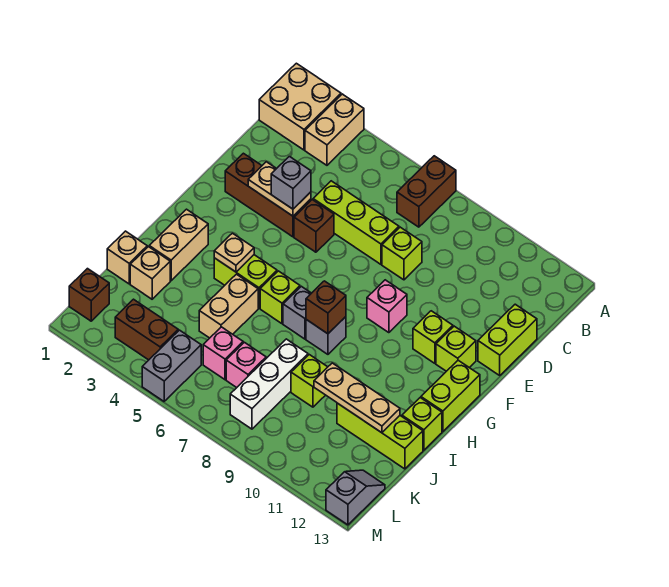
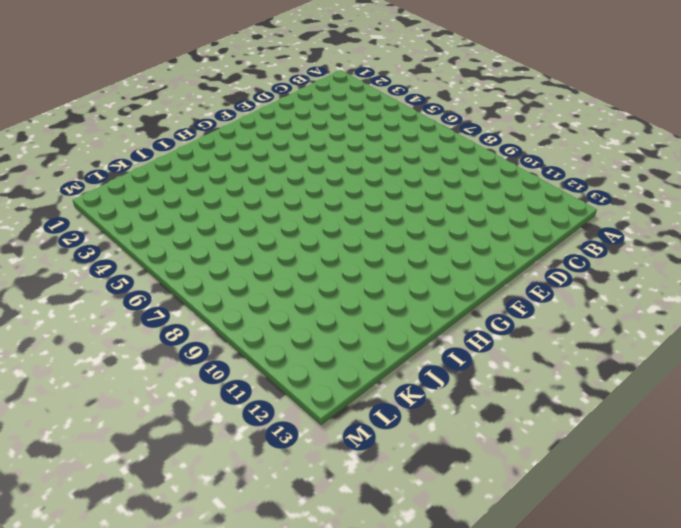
none -> tan 2x2 brick [259,63,341,150]
none -> tan 1x2 brick [305,94,364,165]
none -> brown 1x2 brick [397,156,456,227]
none -> lime 1x3 brick [313,181,399,264]

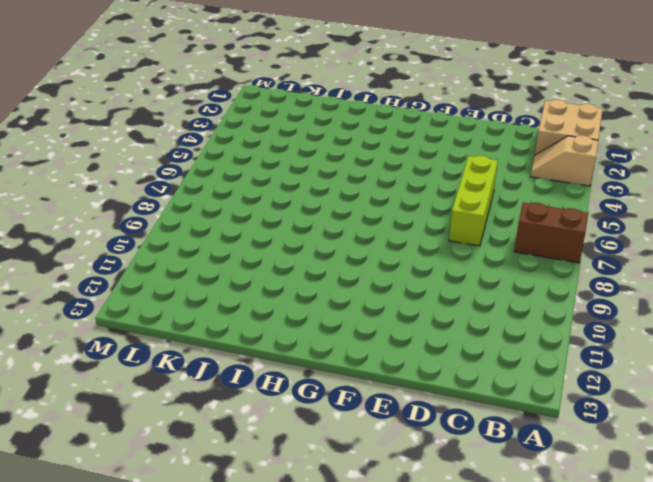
tan 1x2 slope [530,136,598,186] -> tan 1x2 brick [305,94,364,165]
none -> lime 1x1 brick [382,227,422,280]
none -> lime 1x2 brick [478,304,537,375]
none -> brown 1x3 brick [225,153,311,237]
none -> brown 1x1 brick [294,200,334,252]

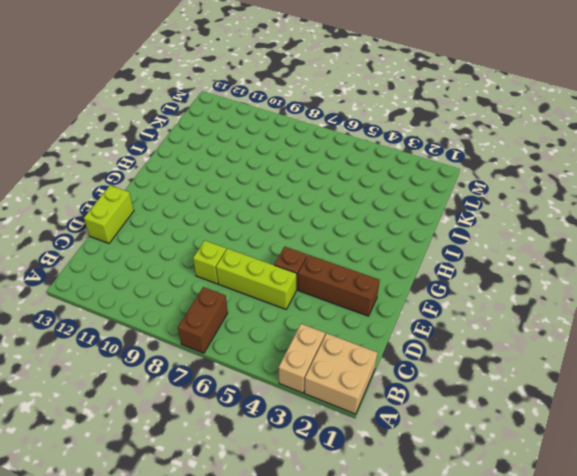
none -> pink 1x1 brick [367,280,407,333]
none -> lime 1x1 brick [413,311,453,363]
none -> lime 1x1 brick [436,326,476,371]
none -> lime 1x2 brick [421,360,480,432]

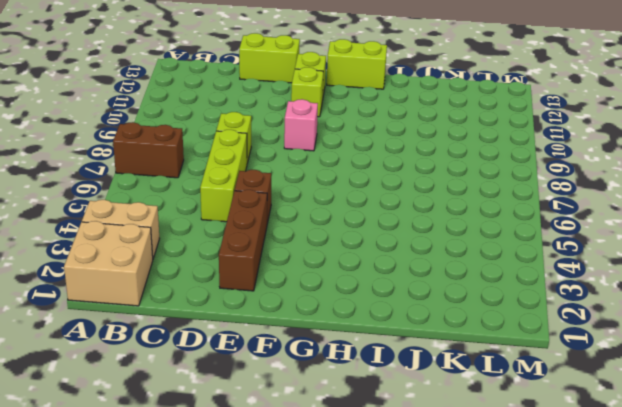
none -> tan 1x2 brick [149,209,208,281]
none -> lime 1x2 brick [214,255,277,308]
none -> lime 1x1 brick [260,271,300,324]
none -> grey 1x1 brick [283,286,311,339]

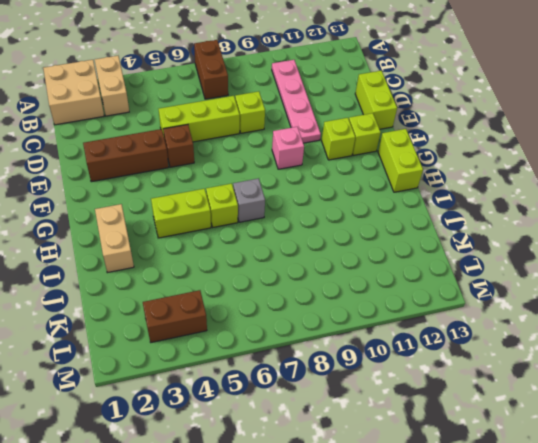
pink 1x4 plate [272,60,321,143] -> none
none -> grey 1x1 brick [306,317,346,354]
none -> tan 1x2 brick [199,274,258,338]
none -> lime 1x1 brick [402,398,442,450]
none -> tan 1x1 brick [107,231,147,284]

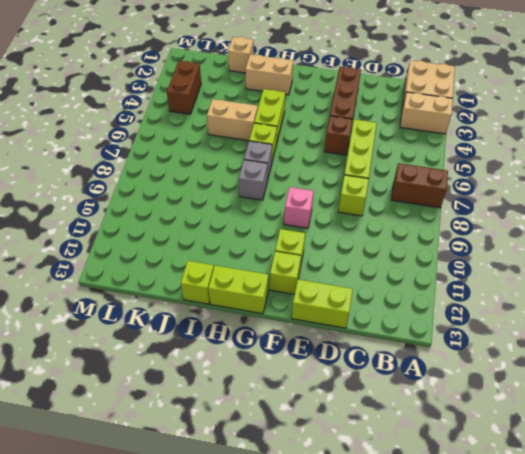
none -> tan 1x1 brick [130,247,170,299]
none -> white 1x3 brick [230,339,308,429]
none -> lime 1x1 brick [291,355,327,407]
none -> lime 1x3 brick [337,403,423,469]

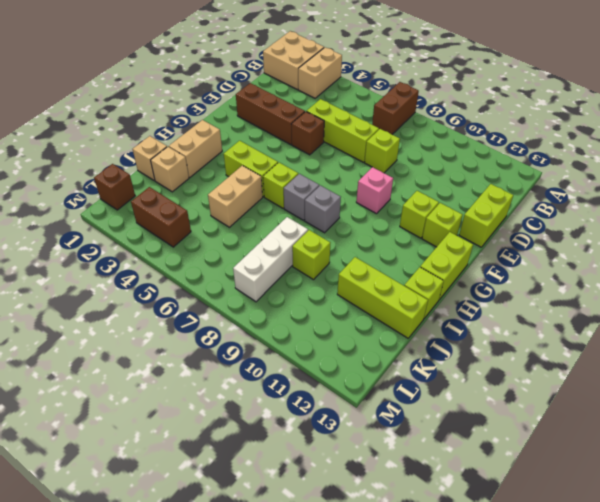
none -> pink 1x1 brick [203,327,243,380]
none -> pink 1x1 brick [226,342,266,388]
none -> grey 1x2 brick [142,330,201,401]
none -> grey 1x2 slope [326,470,385,525]

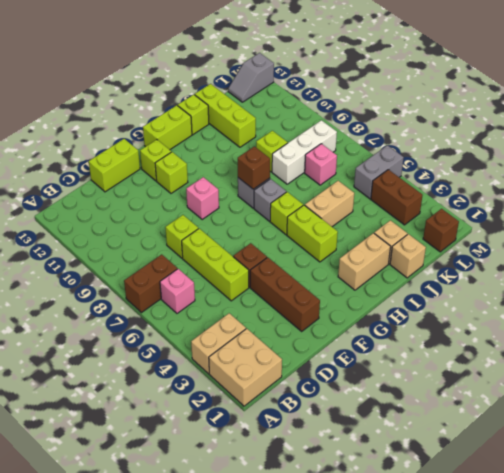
pink 1x1 brick [160,269,195,313] -> pink 1x1 brick moved to [203,327,243,380]
none -> tan 1x2 plate [248,162,311,216]
none -> tan 1x1 plate [214,233,254,272]
none -> tan 1x3 plate [314,363,400,433]
none -> grey 1x1 brick [271,156,311,209]

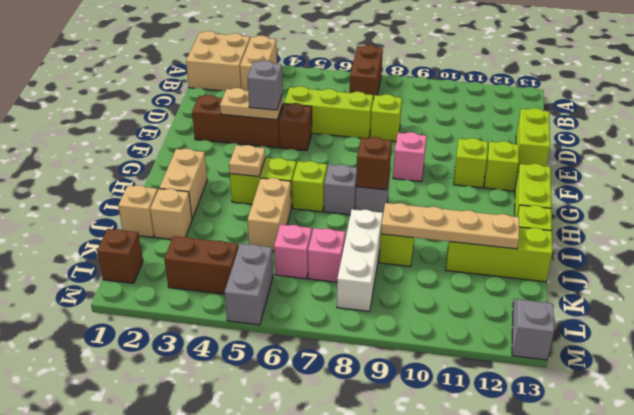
tan 1x4 plate [381,203,519,249] -> tan 1x3 plate [314,363,400,433]

